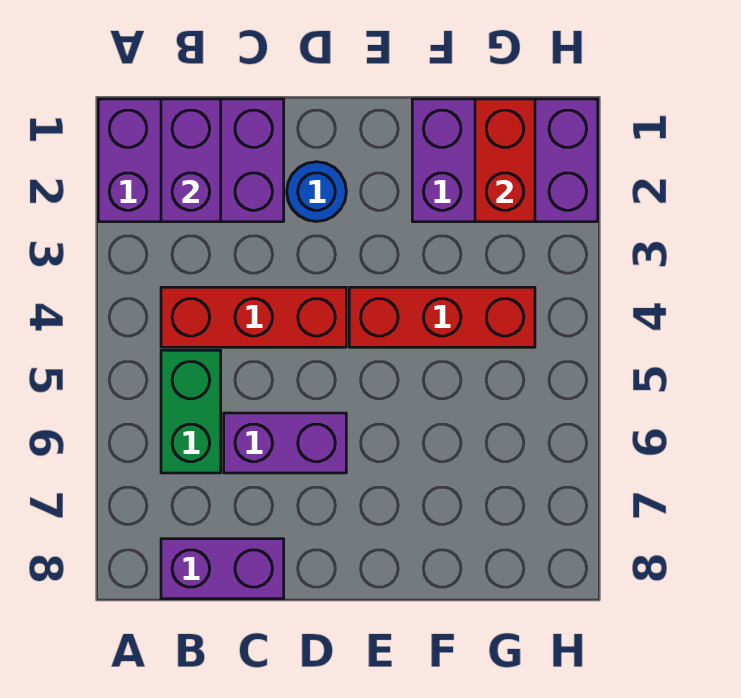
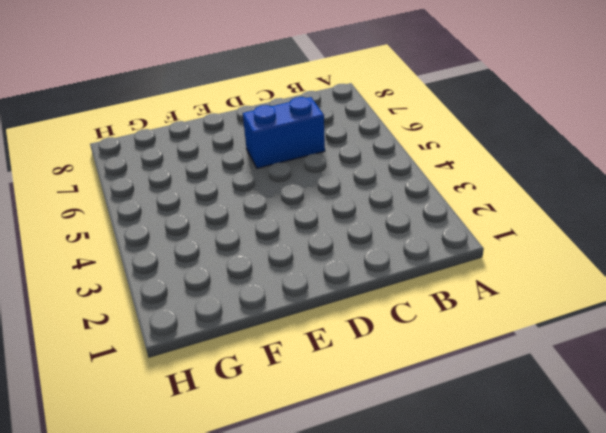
blue 1x2 brick [243,97,325,168] -> purple 1x2 brick [224,413,346,473]
none -> purple 2x3 brick [98,99,284,222]
none -> red 1x3 brick [161,287,346,347]

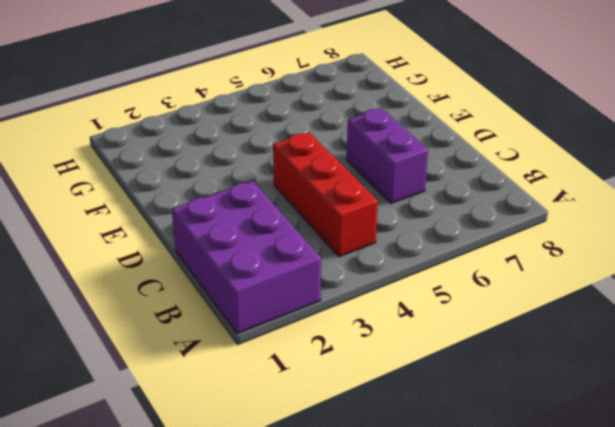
none -> green 1x2 brick [161,350,221,473]
none -> purple 1x2 brick [161,539,284,599]

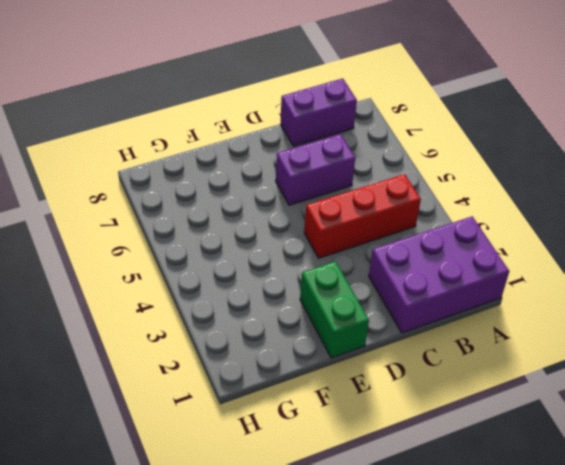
green 1x2 brick [300,261,369,358] -> green 1x2 brick moved to [161,350,221,473]
none -> blue 1x1 round brick [287,162,346,222]
none -> red 1x3 brick [349,287,535,347]

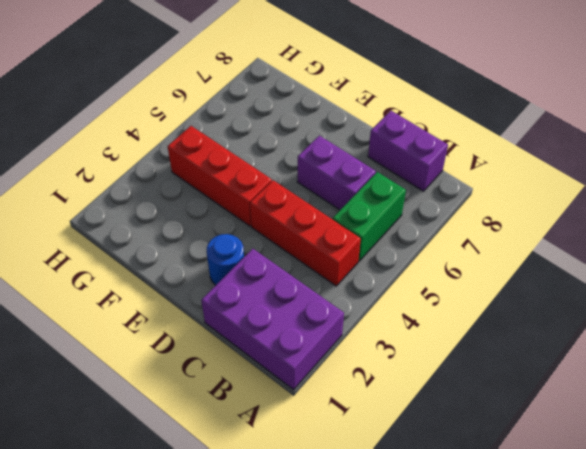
none -> purple 2x3 brick [412,99,598,222]
none -> purple 1x2 brick [161,99,221,222]

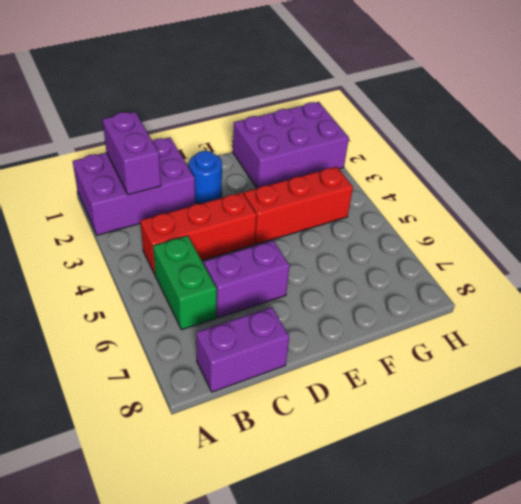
none -> red 1x2 brick [475,99,535,222]

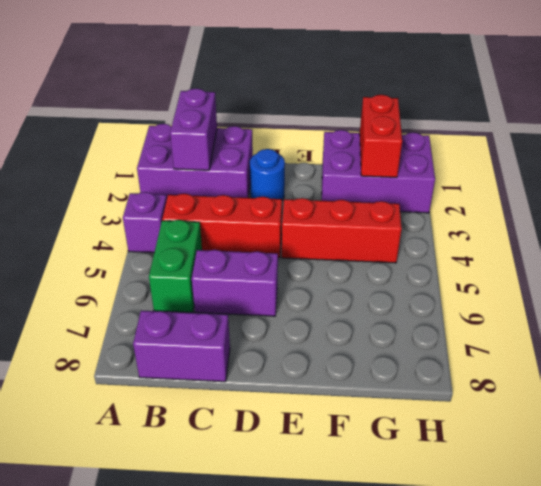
purple 1x1 brick [123,192,167,253] -> none

